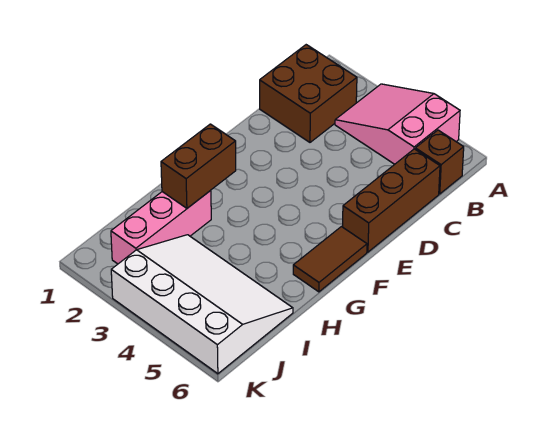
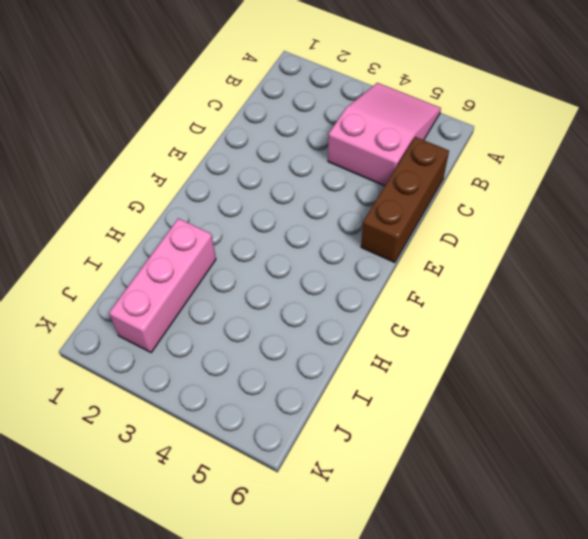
pink 2x3 slope [328,83,441,186] -> pink 2x3 slope turned to [335,84,460,164]
none -> brown 2x2 brick [260,45,357,142]
none -> brown 1x1 brick [415,130,464,194]

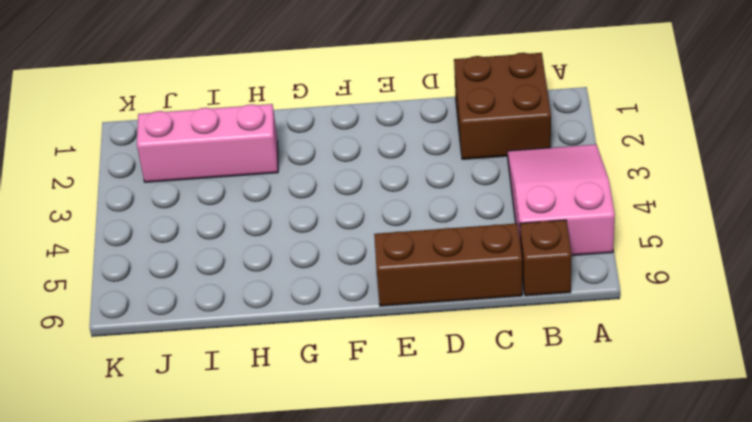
none -> brown 1x2 tile [293,227,367,292]
none -> white 3x4 slope [111,235,293,374]

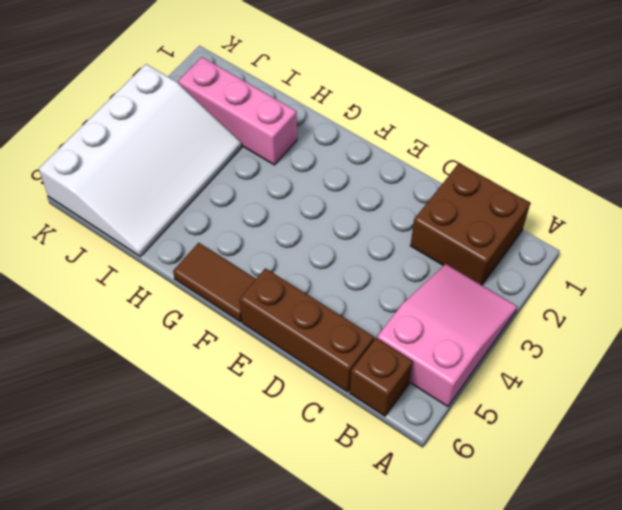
none -> brown 1x2 brick [161,124,236,208]

